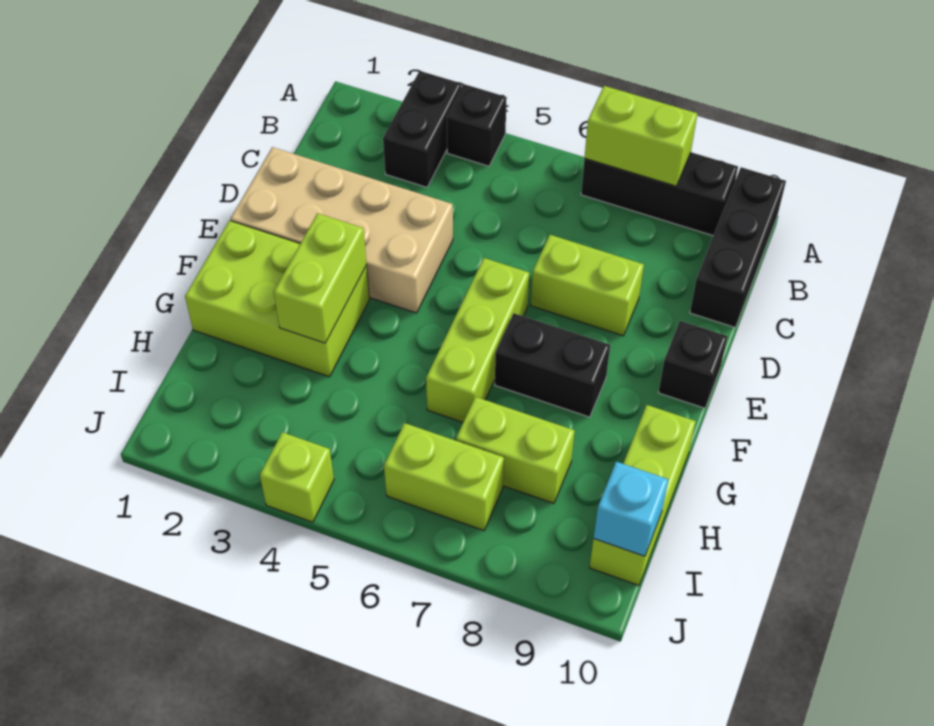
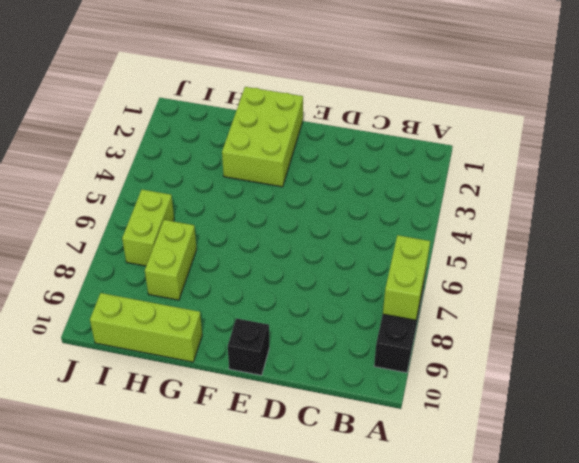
none -> black 1x2 brick [383,71,462,187]
none -> black 1x1 brick [447,84,507,166]
none -> black 1x3 brick [690,167,786,328]

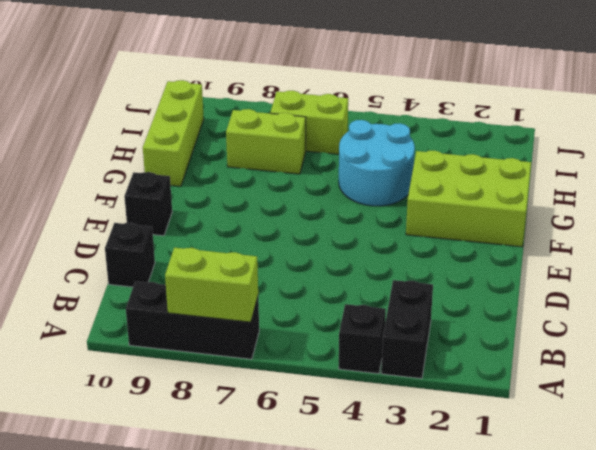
black 1x1 brick [105,223,155,287] -> black 1x3 brick [690,167,786,328]
cyan 2x2 round brick [339,120,415,206] -> none
none -> tan 2x4 brick [230,147,453,313]
none -> lime 1x2 brick [531,235,644,336]
none -> lime 1x3 brick [426,258,529,422]

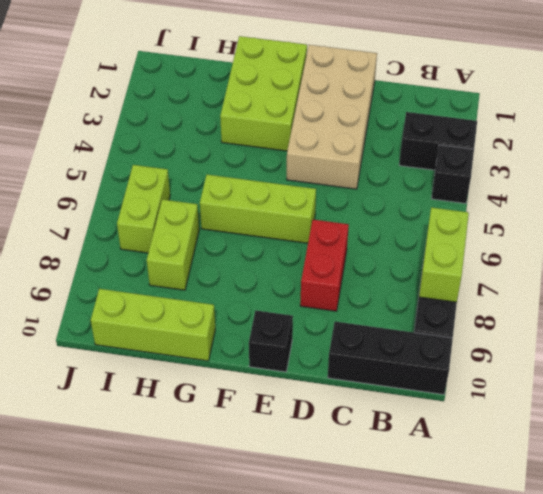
red 1x2 brick [300,220,349,311] -> lime 1x2 brick [531,235,644,336]
none -> black 1x2 brick [495,313,610,417]
none -> lime 1x1 brick [260,432,334,522]
none -> lime 1x2 brick [274,213,367,343]

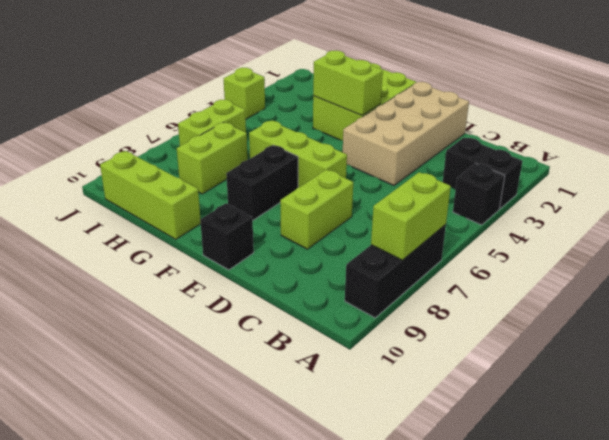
none -> black 1x3 brick [690,167,786,328]
none -> cyan 1x1 brick [594,462,669,556]

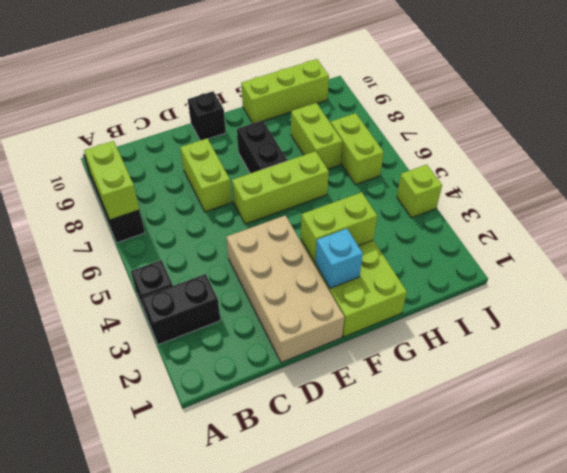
cyan 1x1 brick [315,229,363,288] -> cyan 1x1 brick moved to [594,462,669,556]
none -> black 1x3 brick [690,167,786,328]

